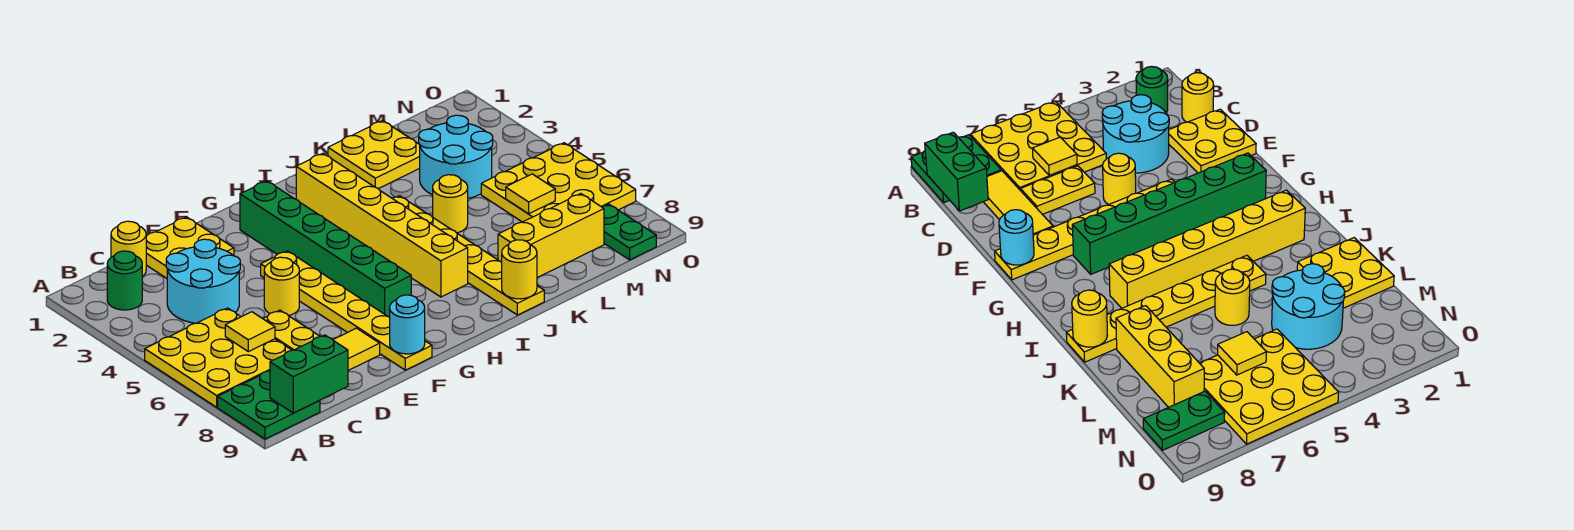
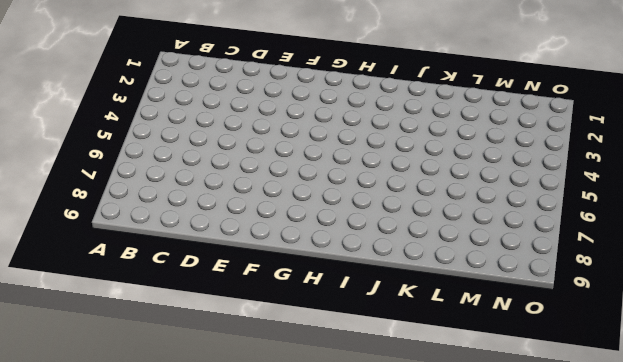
none -> yellow 3x3 plate [145,308,292,407]
none -> green 2x2 plate [218,371,320,439]
none -> green 1x1 round brick [107,251,142,310]

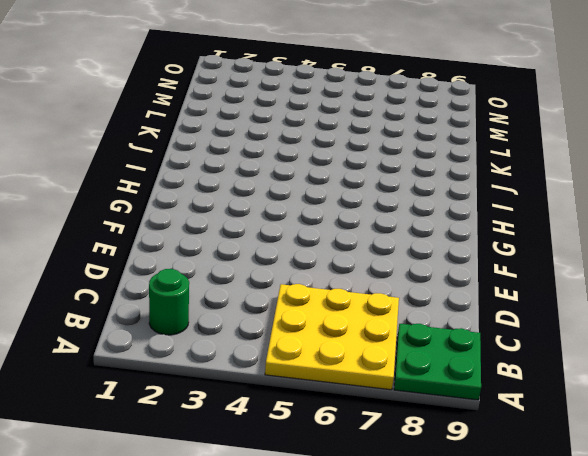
none -> yellow 1x1 round brick [111,221,146,276]
none -> cyan 2x2 round brick [166,239,240,323]
none -> yellow 1x3 tile [333,328,380,370]

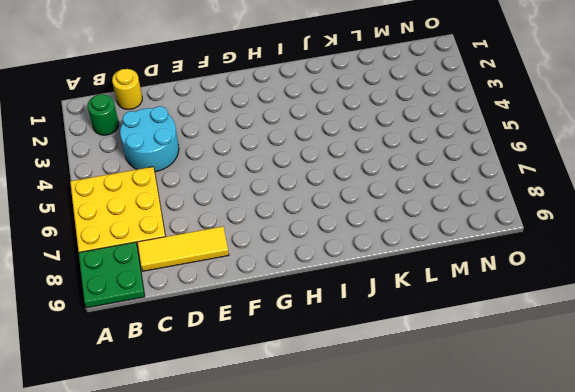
none -> yellow 2x2 plate [146,217,234,278]
none -> yellow 1x2 plate [263,310,320,350]
none -> yellow 1x1 round brick [264,257,299,316]

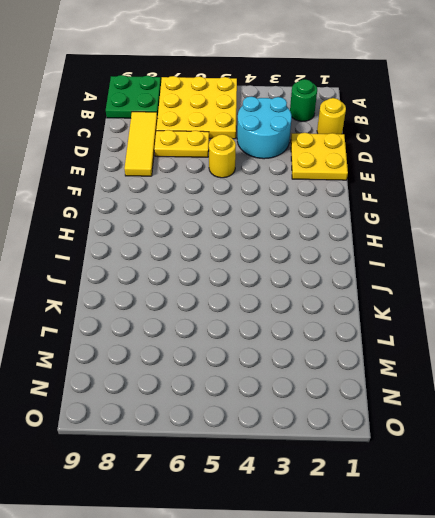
none -> yellow 1x6 plate [261,251,432,370]
none -> green 1x6 brick [240,181,411,317]
none -> yellow 1x6 brick [296,153,468,297]

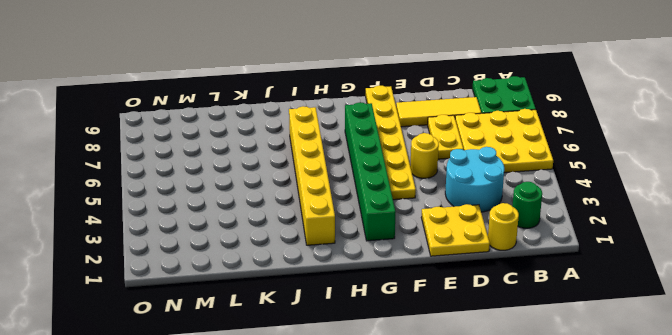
none -> yellow 1x6 plate [392,196,544,315]
none -> yellow 2x2 plate [328,120,420,189]
none -> yellow 1x1 round brick [433,175,468,233]

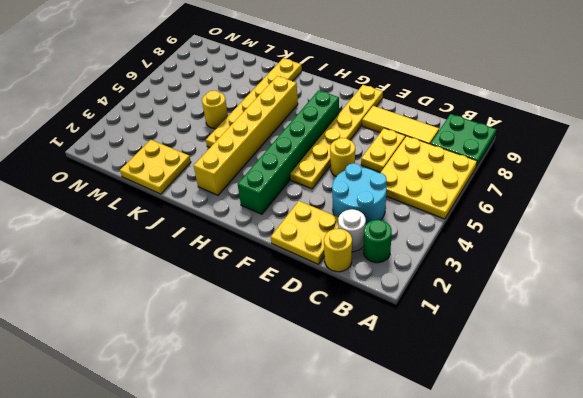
white 1x1 round brick [338,209,366,252] -> none
none -> yellow 1x3 brick [498,194,604,278]
none -> cyan 2x2 round brick [419,115,493,198]
none -> yellow 3x3 plate [481,143,636,222]

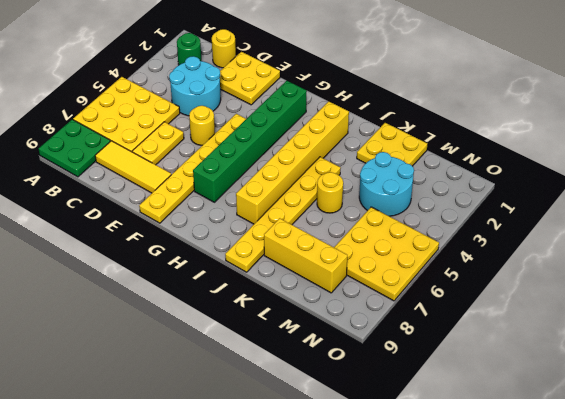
none -> green 1x2 plate [602,204,656,260]
none -> green 1x2 brick [270,335,348,413]
none -> yellow 1x1 tile [225,312,275,352]

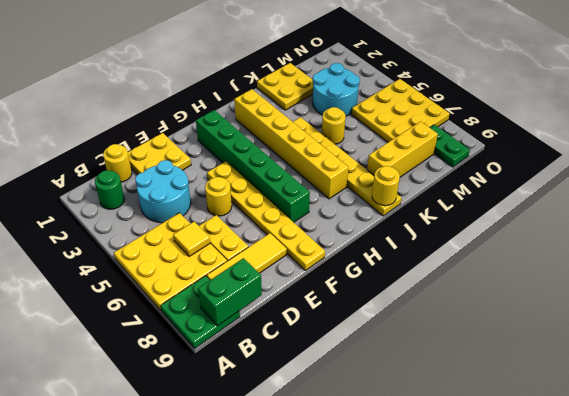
none -> cyan 1x1 round brick [390,295,425,354]
none -> yellow 1x1 tile [506,174,555,214]

